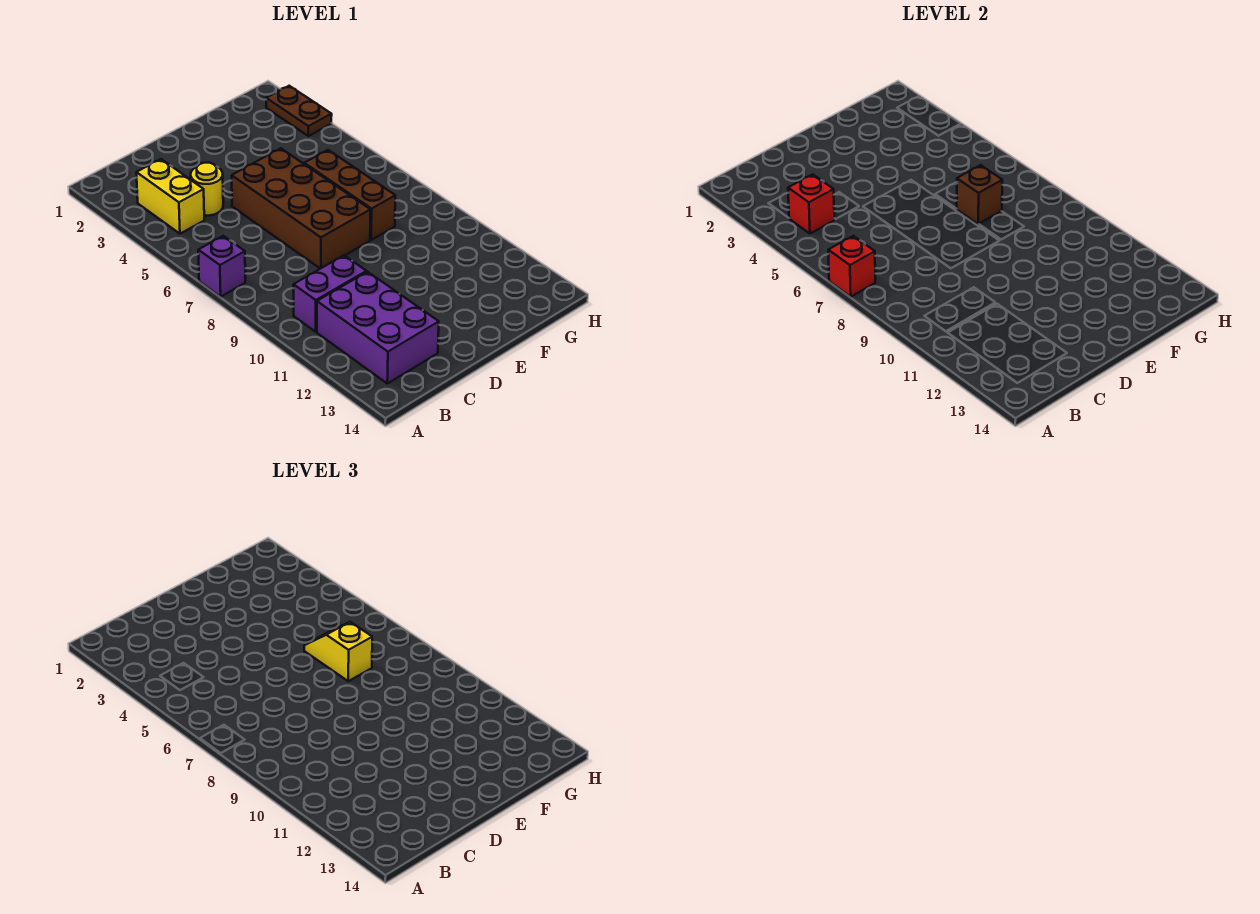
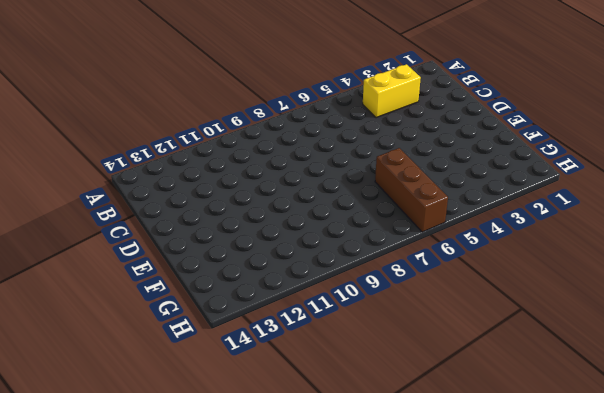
brown 1x3 brick [375,148,448,232] -> brown 1x3 brick turned to [304,150,395,240]
none -> purple 1x1 brick [198,236,245,297]
none -> purple 1x2 brick [293,255,366,332]
none -> purple 2x3 brick [317,272,439,384]

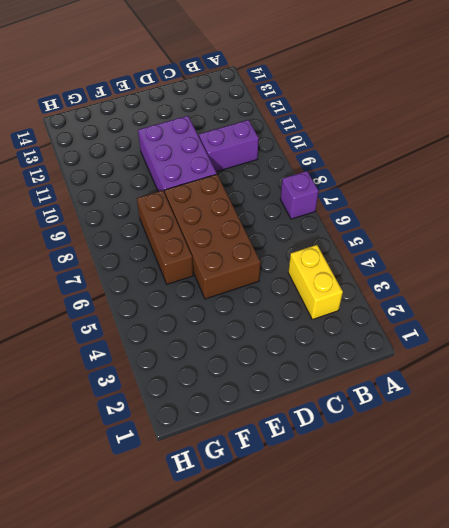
purple 2x3 brick [138,116,217,193] -> purple 2x3 brick moved to [317,272,439,384]
none -> yellow 1x1 round brick [191,163,223,216]
none -> brown 1x2 plate [266,86,332,136]
none -> red 1x1 brick [828,236,875,297]

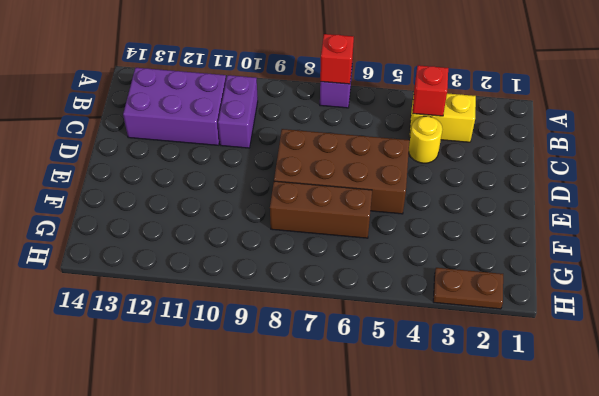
none -> brown 1x1 brick [957,165,1002,224]
none -> yellow 1x2 slope [304,622,372,681]

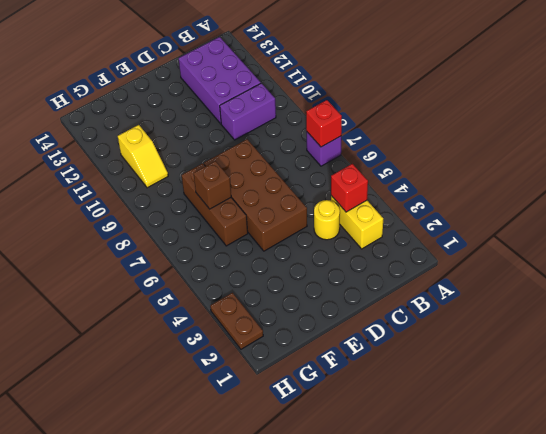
yellow 1x2 slope [118,125,168,188] -> yellow 1x2 slope moved to [304,622,372,681]

